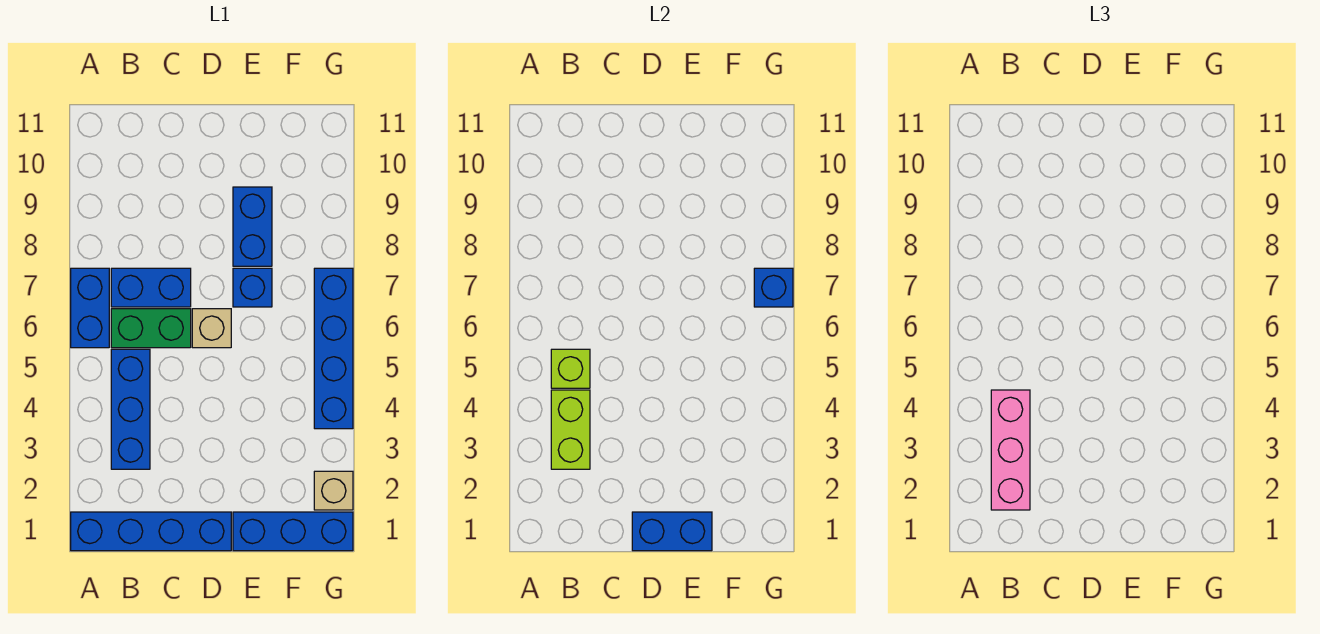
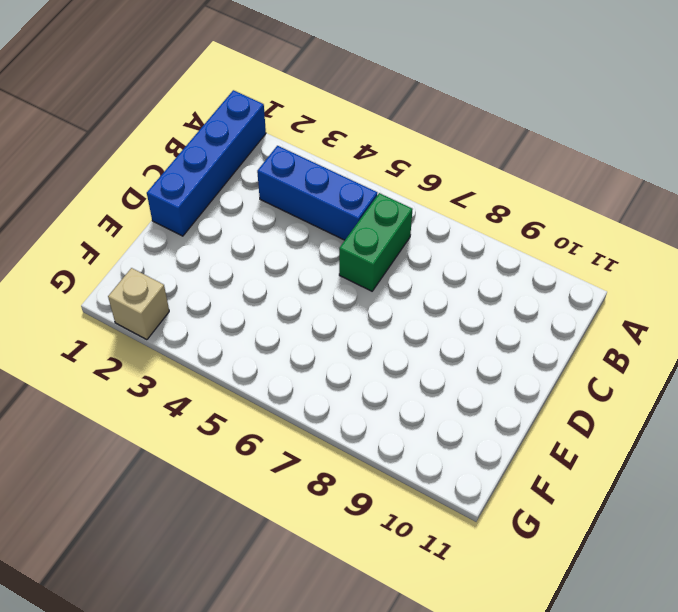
none -> blue 1x2 brick [71,268,109,348]
none -> blue 1x2 brick [111,268,191,307]
none -> tan 1x1 brick [192,309,231,348]

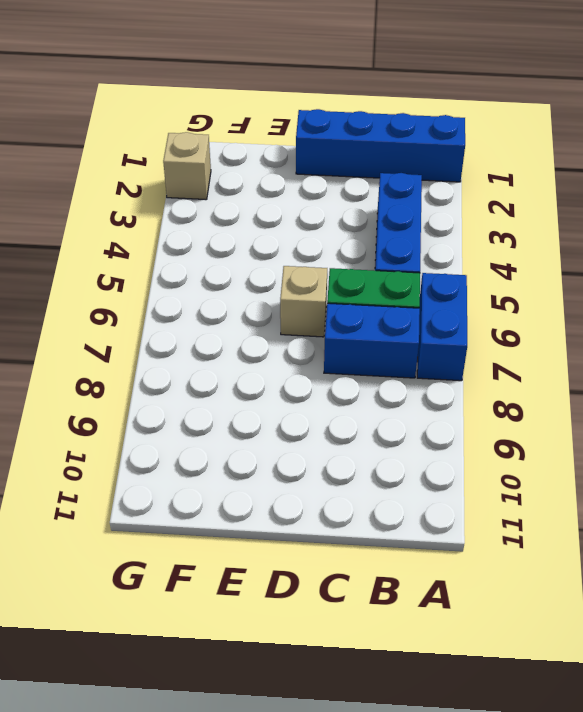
none -> blue 1x3 brick [233,512,353,551]
none -> blue 1x1 brick [233,268,272,307]
none -> blue 1x2 brick [233,187,272,266]

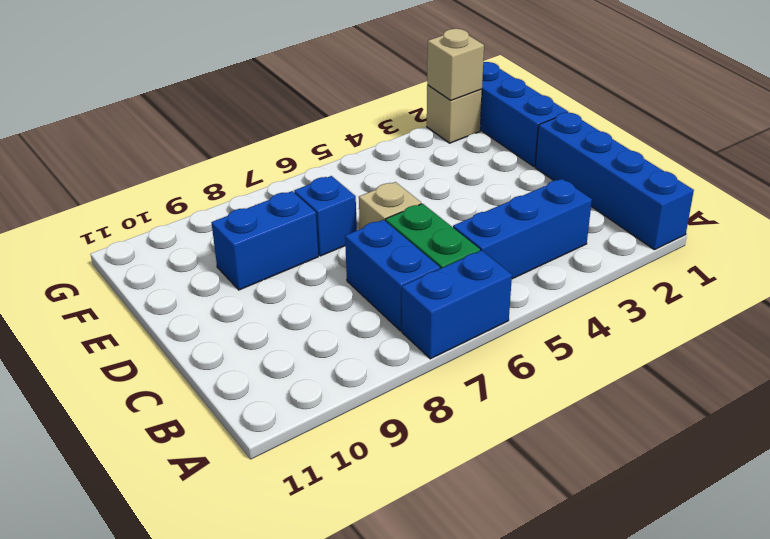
tan 1x1 brick [427,29,484,100] -> none
none -> blue 1x4 brick [314,268,353,429]
none -> lime 1x2 brick [551,390,590,469]
none -> lime 1x1 brick [551,349,590,388]

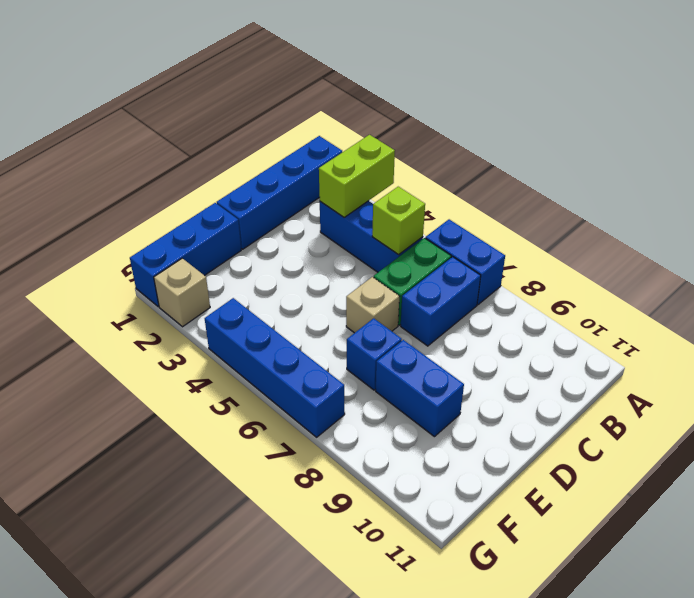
lime 1x2 brick [319,135,395,217] -> lime 1x2 brick turned to [551,390,590,469]
none -> blue 1x2 brick [632,512,712,551]
none -> blue 1x1 brick [754,268,793,307]
none -> pink 1x3 brick [991,390,1030,510]

